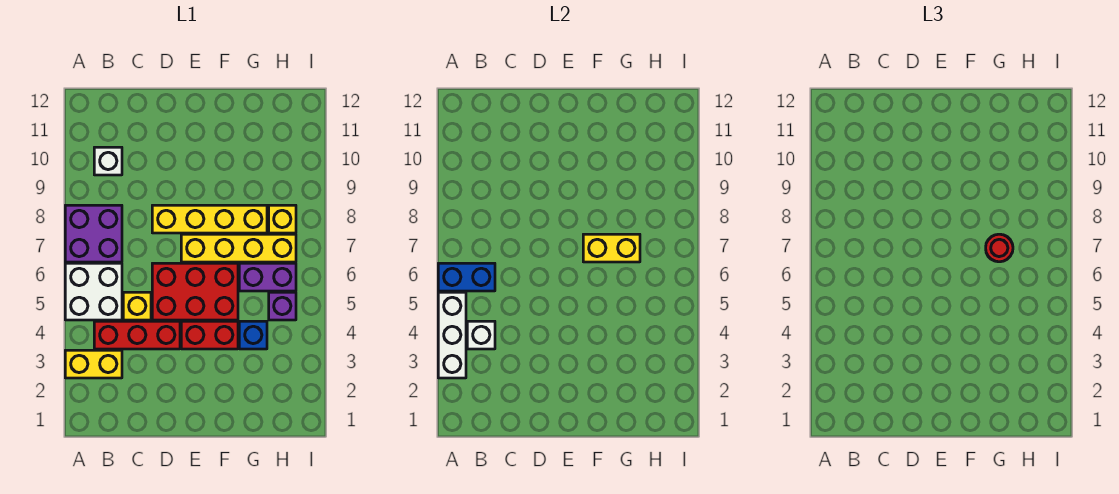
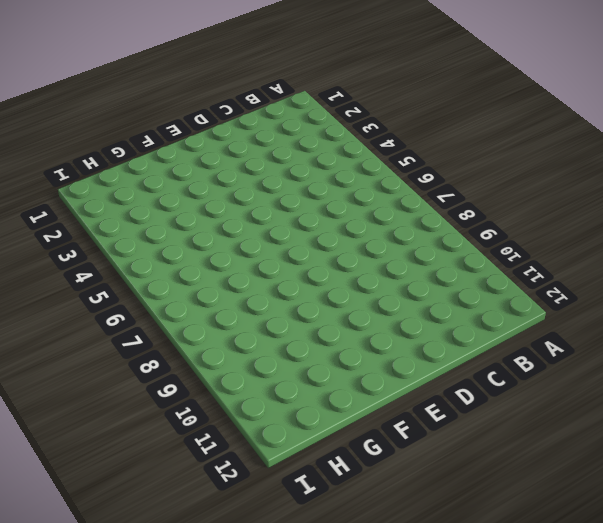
none -> yellow 1x2 brick [65,350,122,378]
none -> white 2x2 brick [65,263,122,320]
none -> purple 2x2 brick [65,205,122,262]

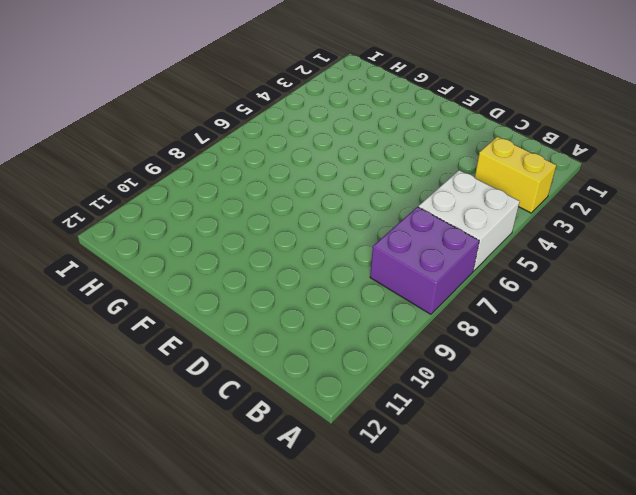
none -> red 1x3 brick [94,321,180,349]
none -> white 1x1 brick [94,147,122,175]
none -> yellow 1x1 brick [123,292,151,320]

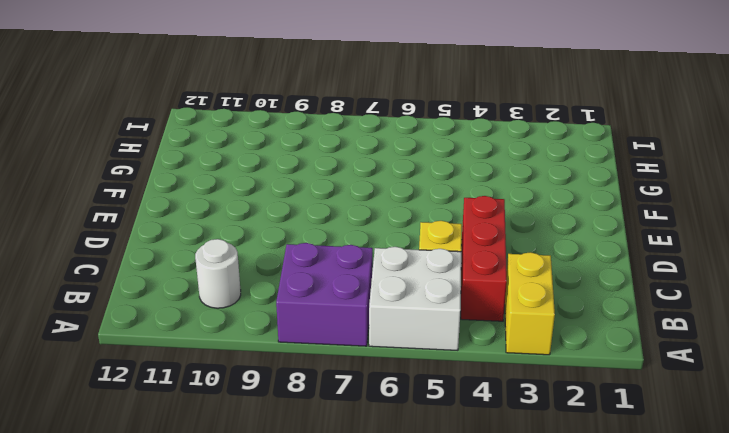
white 1x1 round brick [195,239,241,308] -> white 1x1 brick [94,147,122,175]
none -> red 2x3 brick [152,263,238,320]
none -> yellow 1x4 brick [152,205,267,233]
none -> red 1x2 brick [181,321,238,349]

